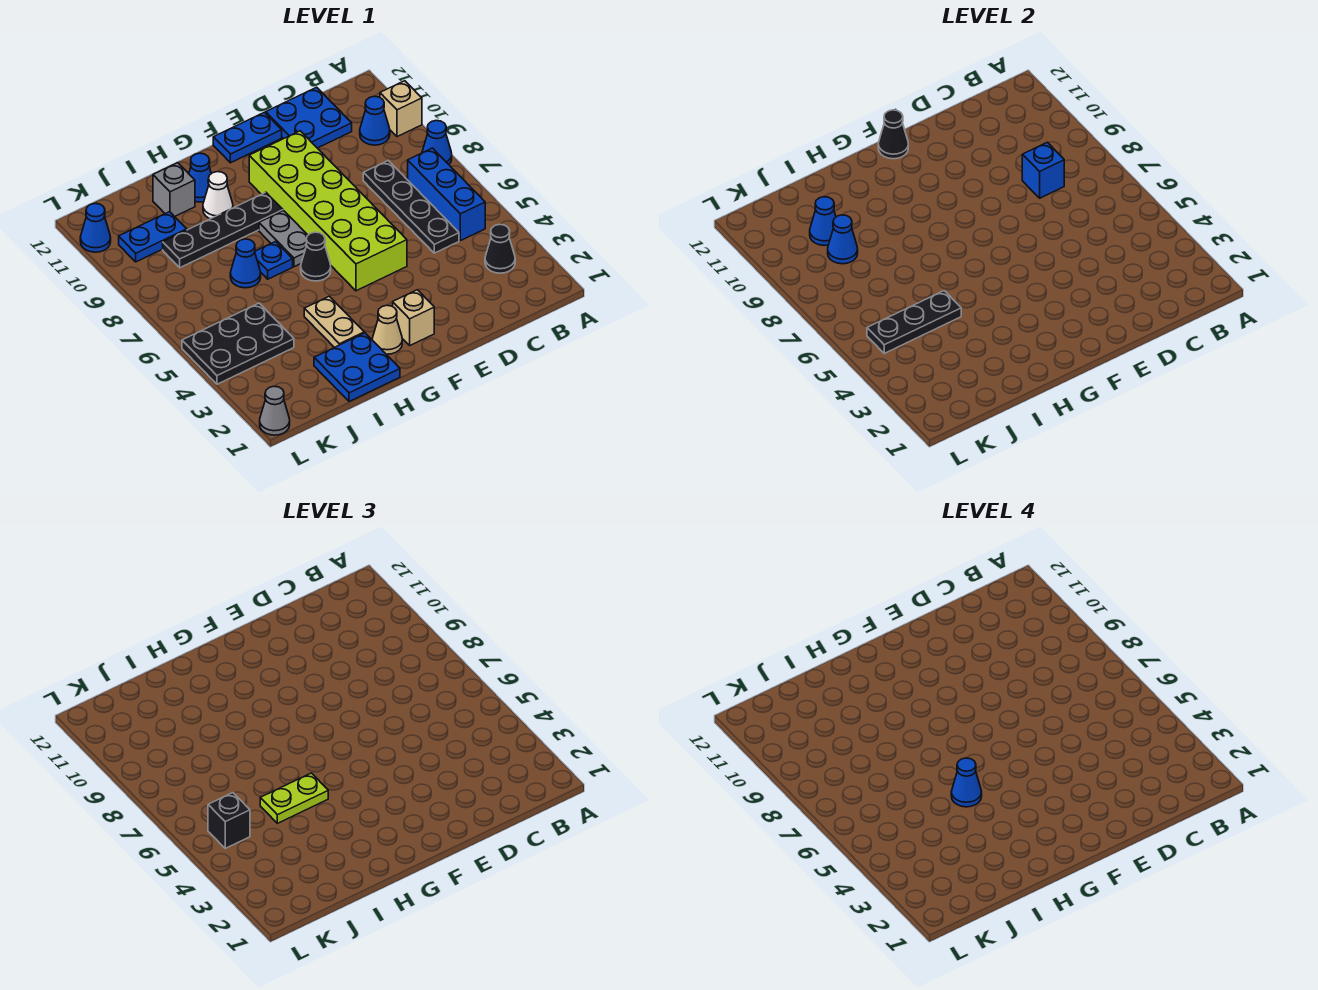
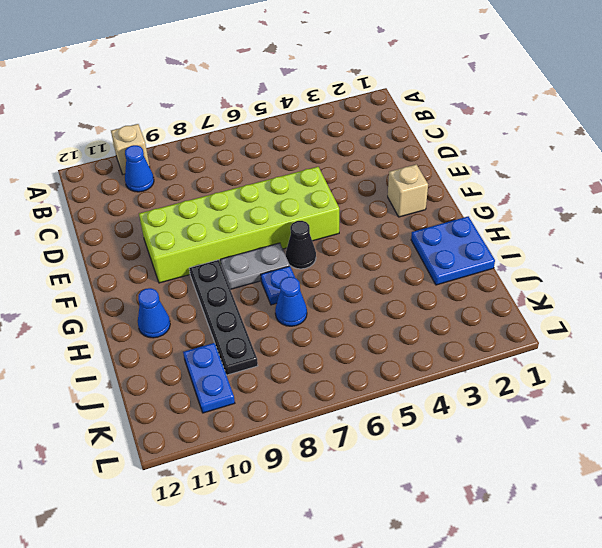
none -> blue 1x1 cone [422,121,452,164]
none -> black 1x1 cone [485,224,515,273]
none -> blue 1x3 brick [408,148,485,241]
none -> black 1x4 plate [363,161,459,253]

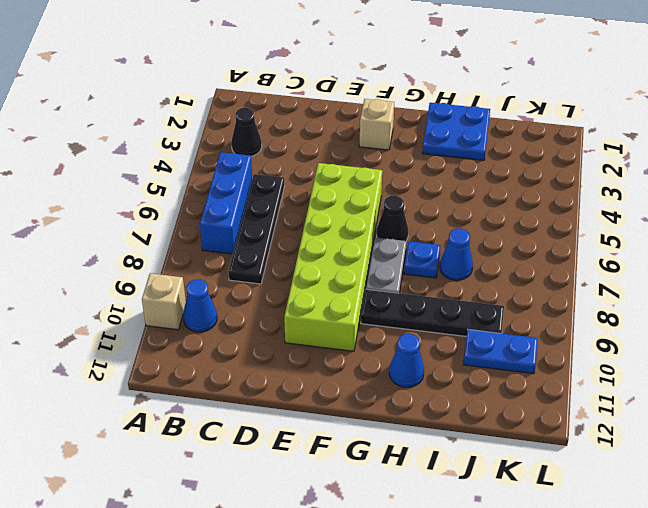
none -> blue 1x1 cone [422,121,452,164]
none -> blue 2x2 plate [266,87,352,148]
none -> blue 1x2 plate [213,112,282,163]
none -> tan 1x1 cone [372,305,402,354]

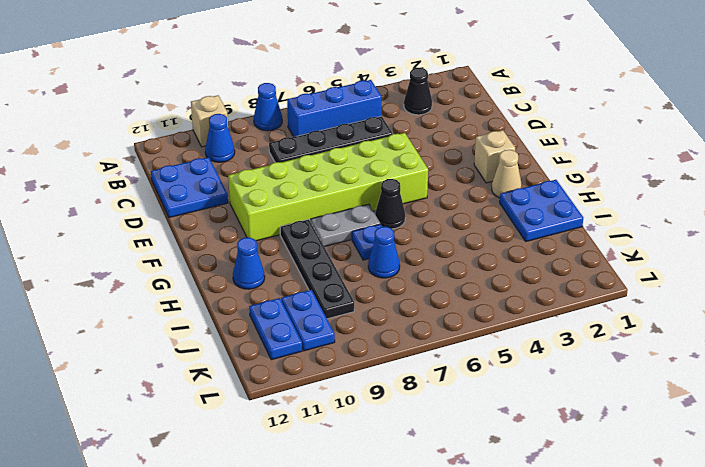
blue 1x2 plate [249,298,302,360] -> blue 1x2 plate moved to [213,112,282,163]
none -> tan 1x2 plate [304,296,364,348]
none -> white 1x1 cone [203,172,233,219]
none -> grey 1x1 brick [153,163,195,217]
none -> black 2x3 plate [182,303,294,384]

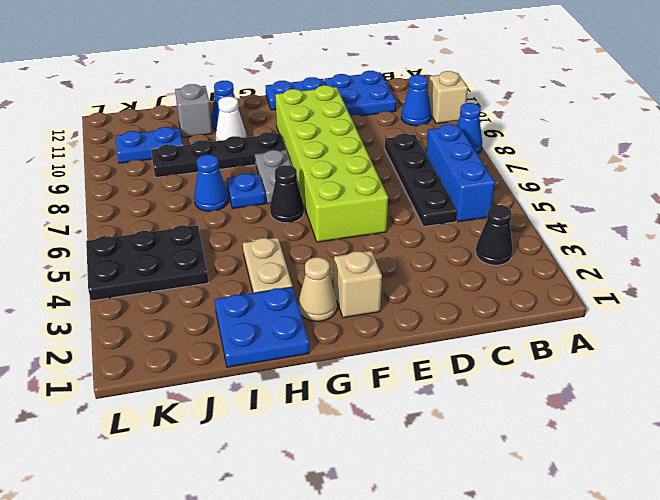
none -> grey 1x1 cone [260,386,290,435]
none -> blue 1x1 cone [80,204,111,252]
none -> blue 1x1 brick [1022,142,1064,198]
none -> black 1x1 cone [878,110,908,159]

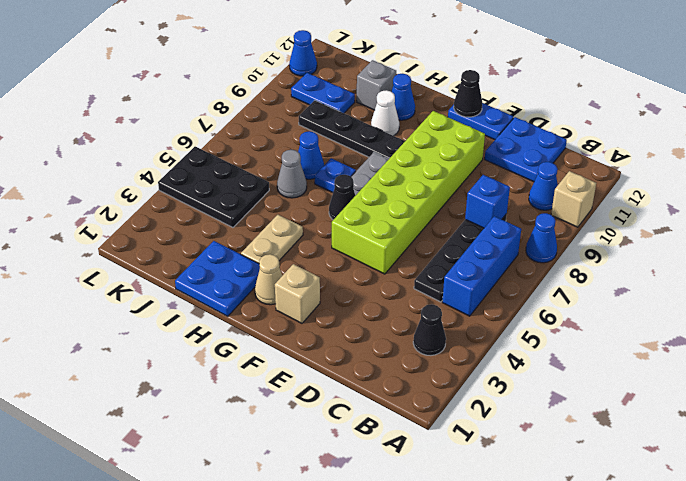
grey 1x1 cone [277,150,307,198] -> grey 1x1 cone moved to [260,386,290,435]
none -> black 1x3 plate [867,291,961,353]
none -> blue 1x1 cone [828,215,858,264]
none -> blue 1x1 cone [810,197,836,246]
none -> lime 1x2 plate [260,773,328,823]

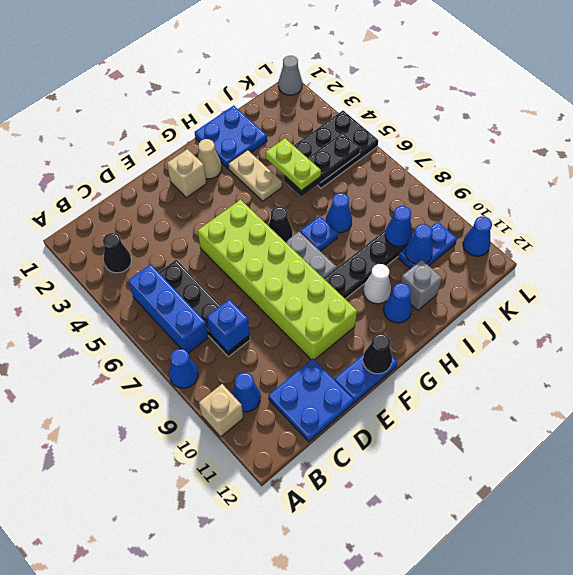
lime 1x2 plate [266,138,321,191] -> lime 1x2 plate turned to [260,773,328,823]
none -> black 1x1 brick [208,793,250,848]
none -> blue 1x1 cone [951,758,982,807]

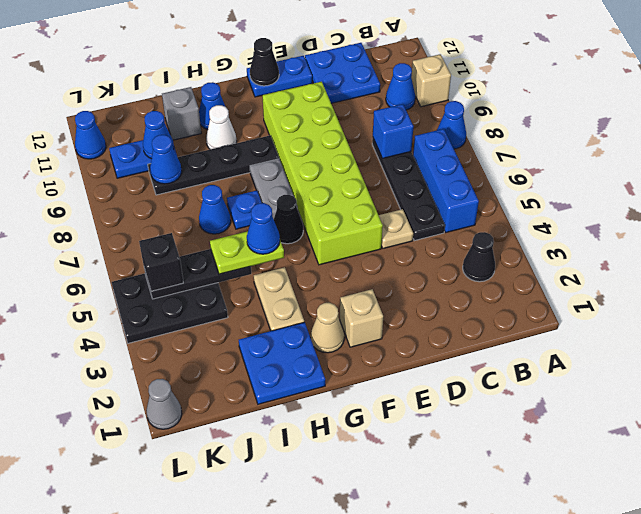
tan 1x1 plate [379,209,413,248] -> none

